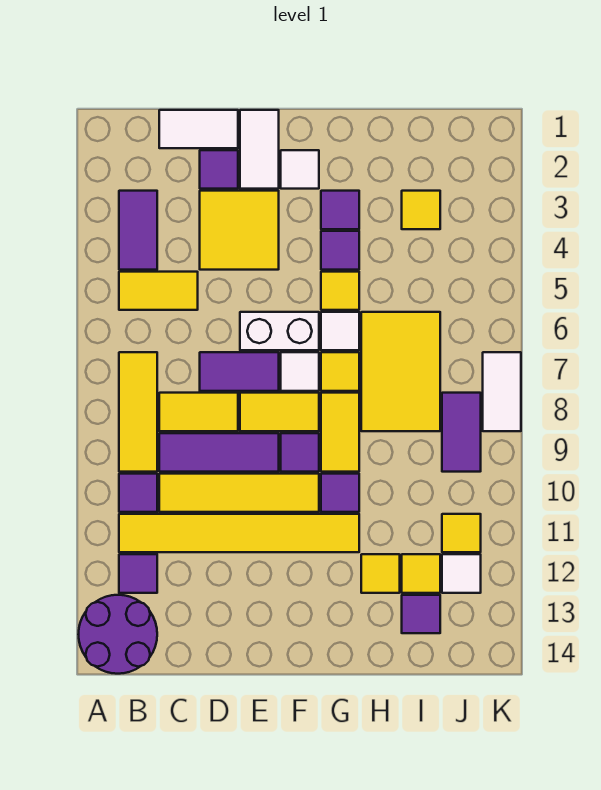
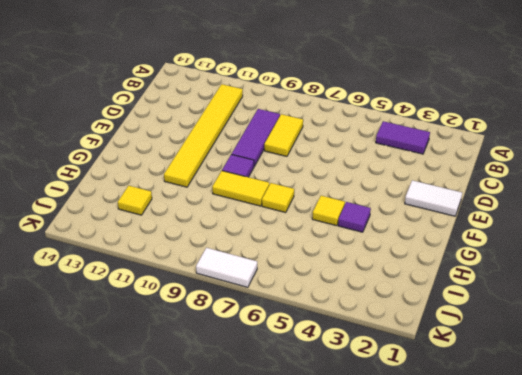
none -> purple 2x2 round brick [78,595,157,674]
none -> yellow 1x2 tile [119,272,198,310]
none -> yellow 1x3 tile [119,352,157,472]
none -> purple 1x1 tile [119,474,157,512]

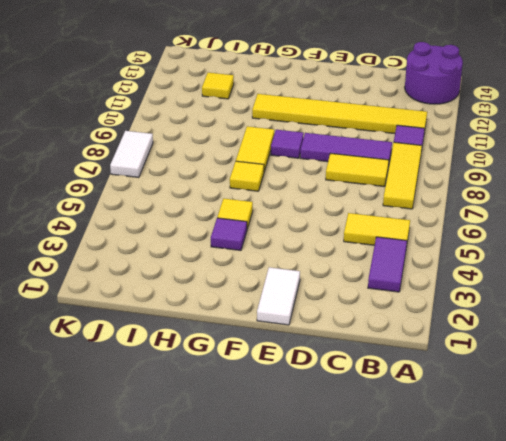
none -> purple 1x1 tile [119,554,157,593]
none -> white 1x2 tile [159,110,238,148]
none -> yellow 1x4 tile [159,474,319,512]
none -> purple 1x1 tile [200,150,238,189]

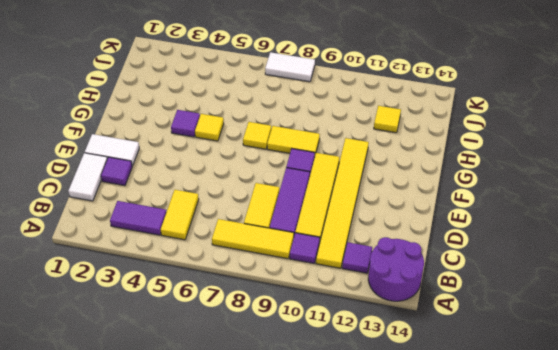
none -> yellow 2x2 tile [200,191,279,270]
none -> purple 1x2 tile [200,352,279,391]
none -> white 1x2 brick [240,312,319,350]
none -> yellow 1x2 tile [240,393,319,431]

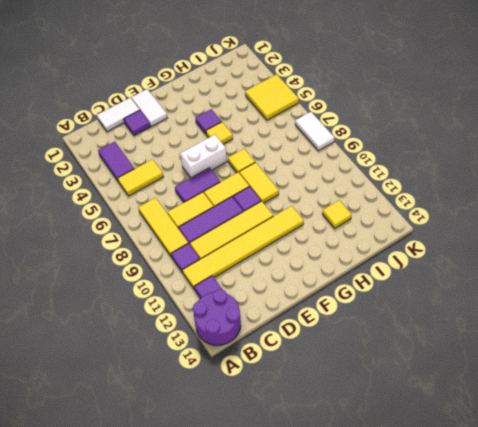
yellow 2x2 tile [245,74,299,120] -> yellow 2x2 tile moved to [200,191,279,270]
none -> white 1x1 tile [281,150,319,189]
none -> white 1x1 tile [281,352,319,391]
none -> purple 1x1 tile [321,191,359,229]
none -> white 1x1 tile [321,312,359,350]

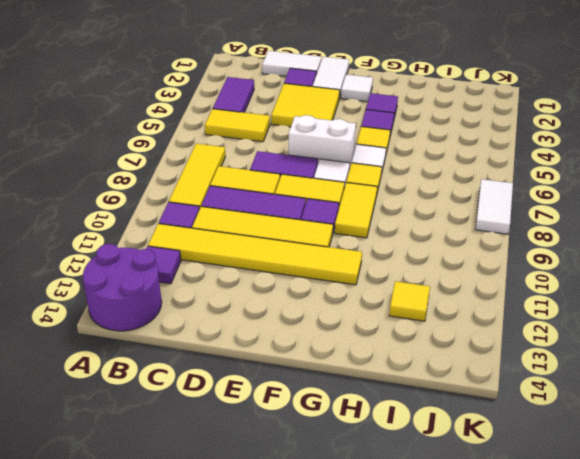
none -> purple 1x1 tile [321,474,359,512]
none -> yellow 2x3 tile [361,312,440,431]
none -> yellow 1x1 tile [361,554,400,593]
none -> yellow 1x1 tile [402,191,440,229]

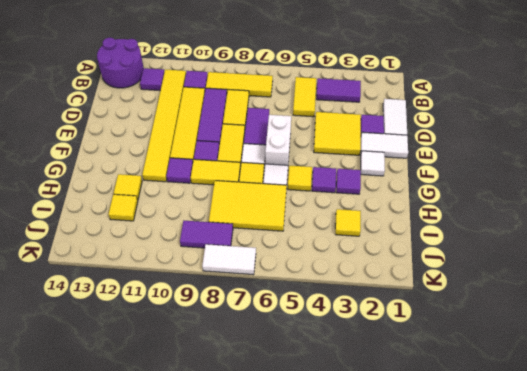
none -> purple 1x1 tile [402,595,440,633]
none -> yellow 1x1 tile [442,514,481,552]
none -> white 1x1 tile [442,554,481,593]

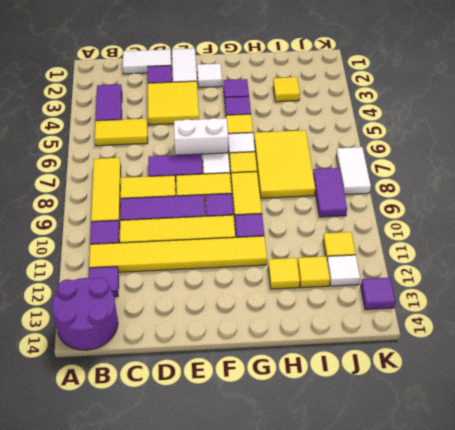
purple 1x1 tile [361,278,395,310] -> purple 1x1 tile moved to [402,595,440,633]

